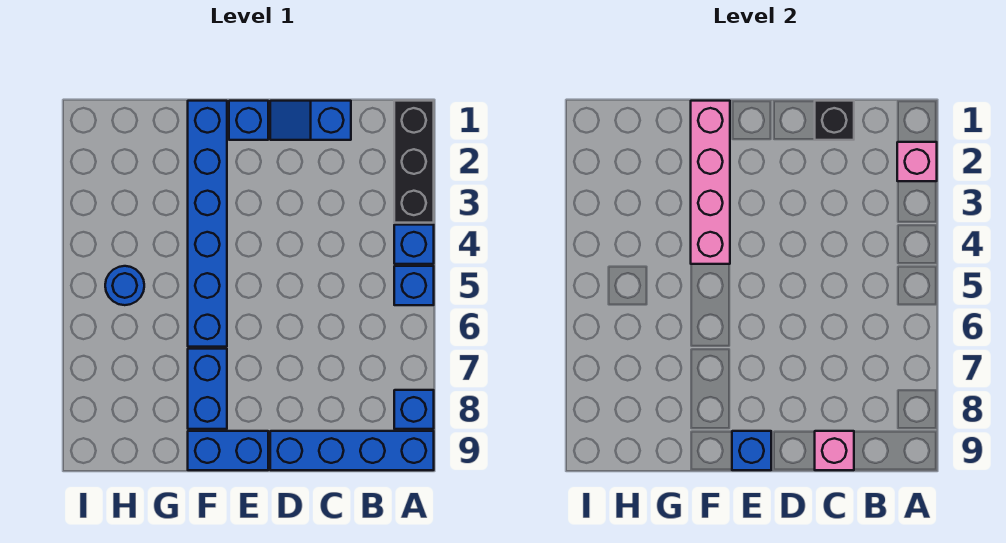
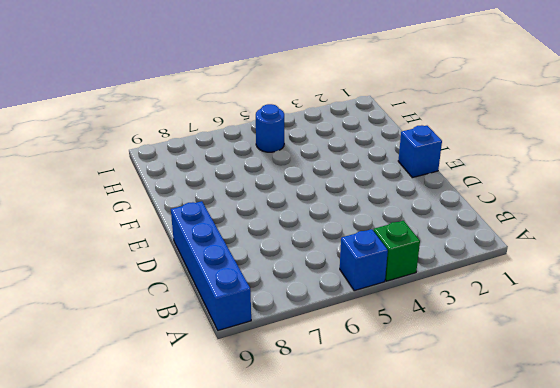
green 1x1 brick [373,221,420,281] -> blue 1x1 brick [394,225,434,264]
none -> black 1x3 brick [394,101,434,223]
none -> blue 1x1 brick [394,390,434,429]
none -> blue 1x2 slope [270,101,351,140]

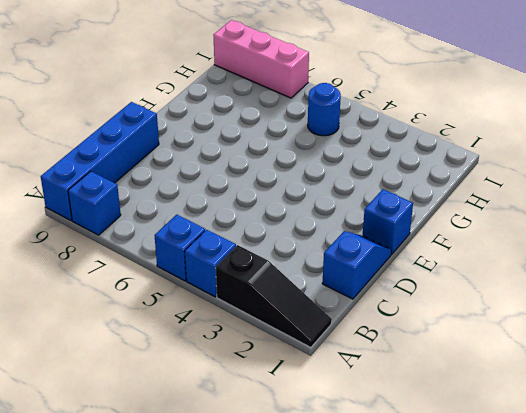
black 1x3 slope [216,245,332,347] -> black 1x3 brick [394,101,434,223]
pink 1x3 brick [213,20,309,98] -> none
none -> blue 1x2 brick [188,431,268,470]
none -> blue 1x6 brick [188,101,227,347]
none -> blue 1x2 brick [188,349,227,429]

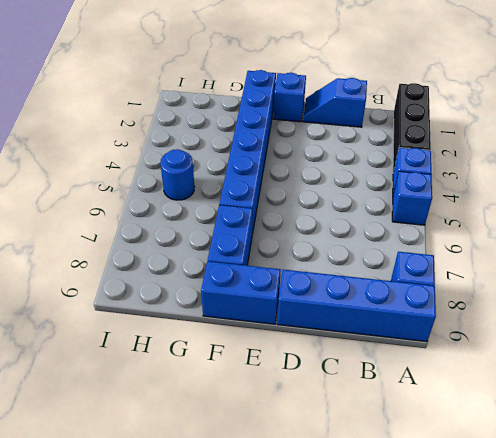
none -> pink 1x1 brick [897,142,937,181]
none -> black 1x1 brick [815,101,854,140]
none -> pink 1x1 brick [815,431,854,470]

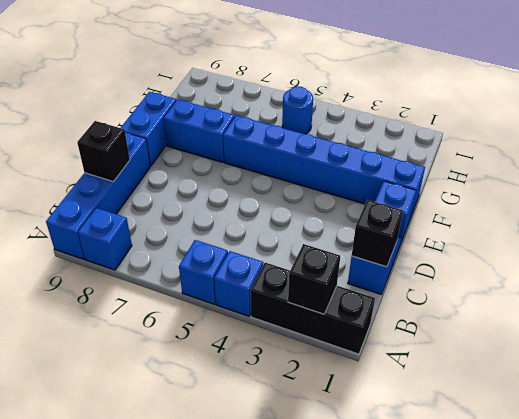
black 1x1 brick [288,244,340,314] -> pink 1x1 brick [897,142,937,181]
black 1x1 brick [77,121,130,182] -> pink 1x1 brick [815,431,854,470]
none -> blue 1x1 brick [732,431,771,470]
none -> pink 1x4 brick [691,101,730,264]

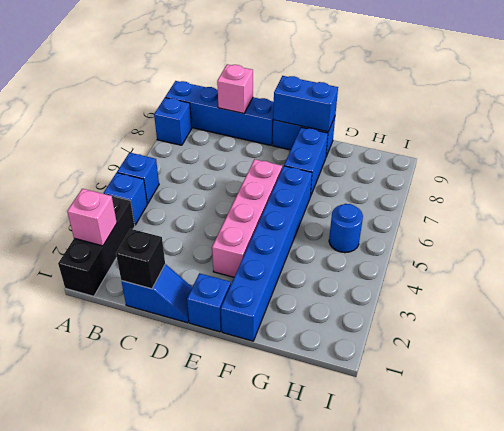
pink 1x4 brick [212,159,282,277] -> pink 1x4 brick moved to [691,101,730,264]
blue 1x2 brick [273,76,338,132] -> blue 1x1 brick [732,431,771,470]

